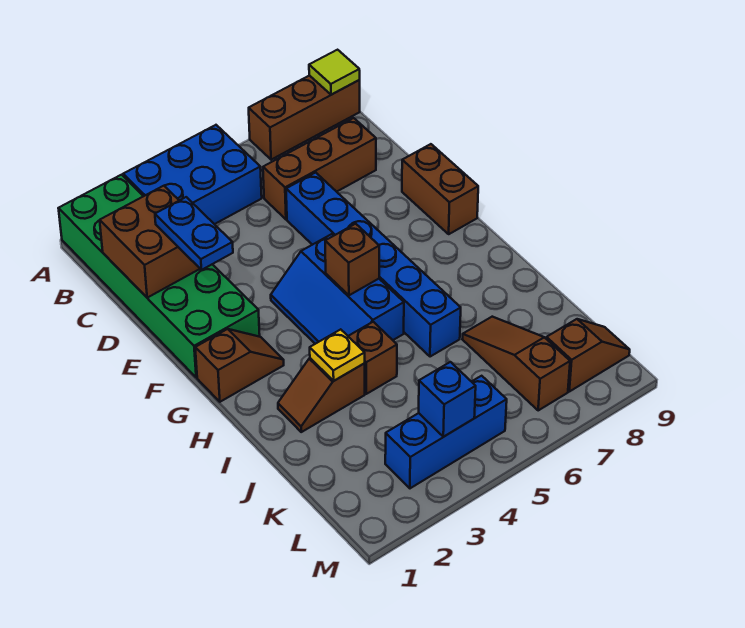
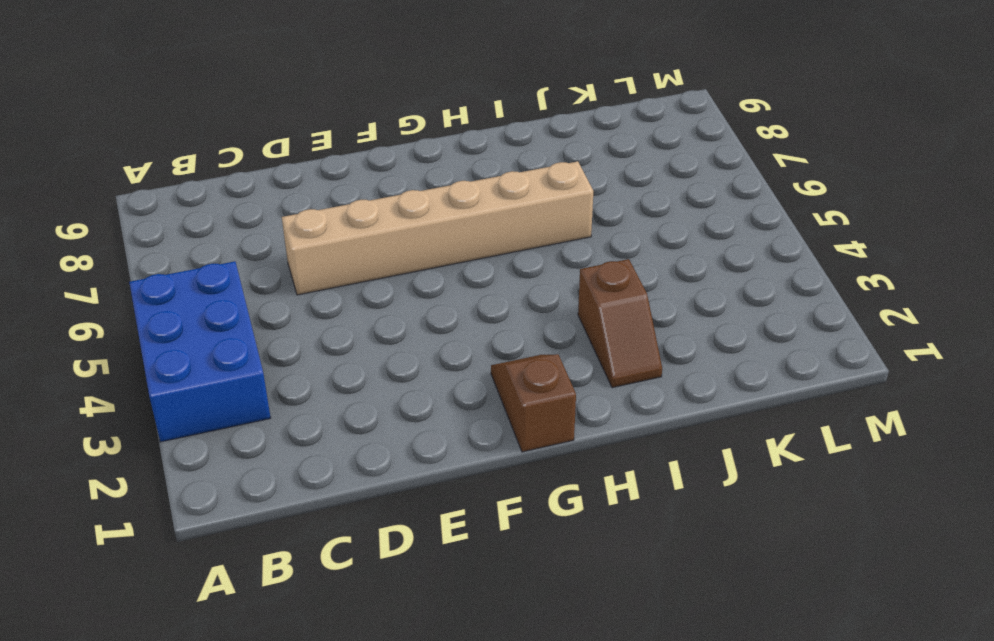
tan 1x6 brick [282,161,593,295] -> blue 1x6 brick [286,173,461,357]
none -> green 2x6 brick [58,175,260,377]
none -> brown 1x3 brick [249,75,360,160]
none -> brown 1x3 brick [263,118,376,219]

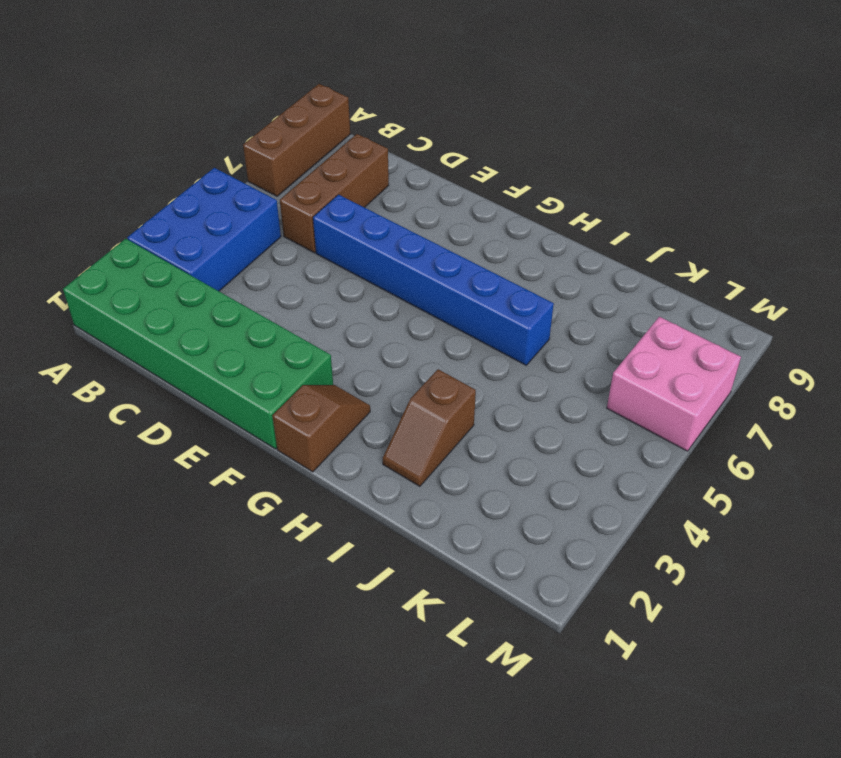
pink 2x2 brick [607,317,741,451] -> brown 1x3 slope [462,317,570,410]
none -> brown 1x2 brick [402,144,478,234]
none -> blue 2x3 slope [271,234,404,344]
none -> brown 1x1 brick [348,322,397,394]

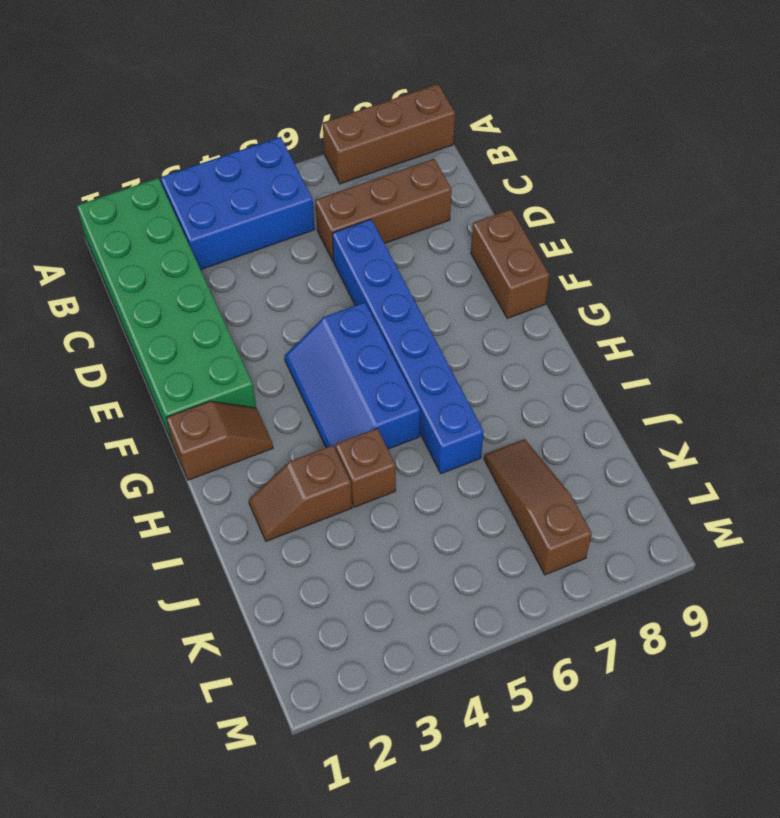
none -> blue 1x3 brick [385,376,507,488]
none -> brown 1x2 slope [546,319,630,392]
none -> lime 1x1 tile [309,50,360,95]

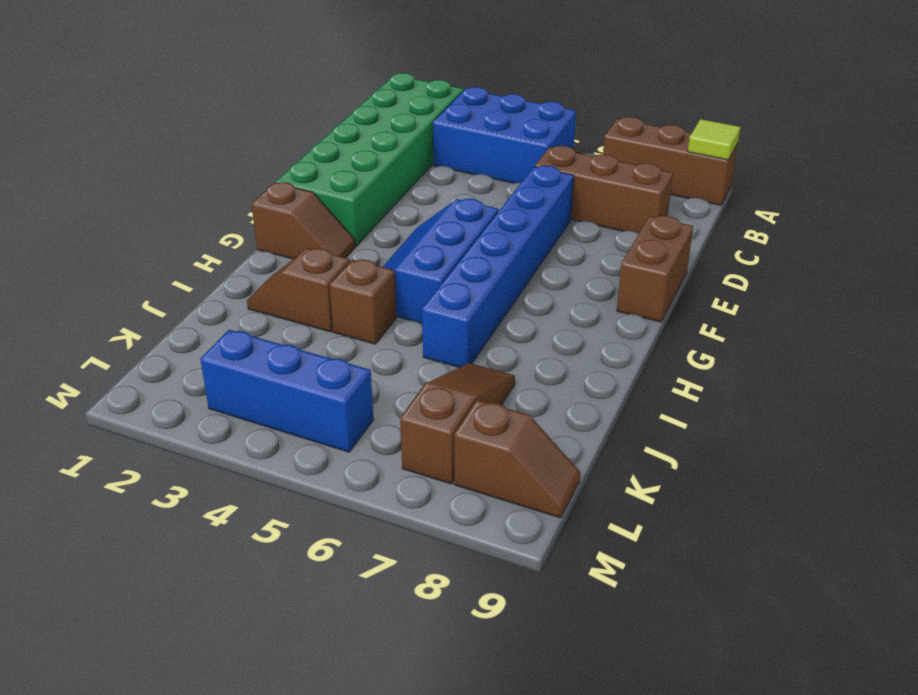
none -> brown 2x2 brick [100,186,200,298]
none -> brown 1x1 brick [325,224,379,295]
none -> yellow 1x1 plate [310,329,365,381]

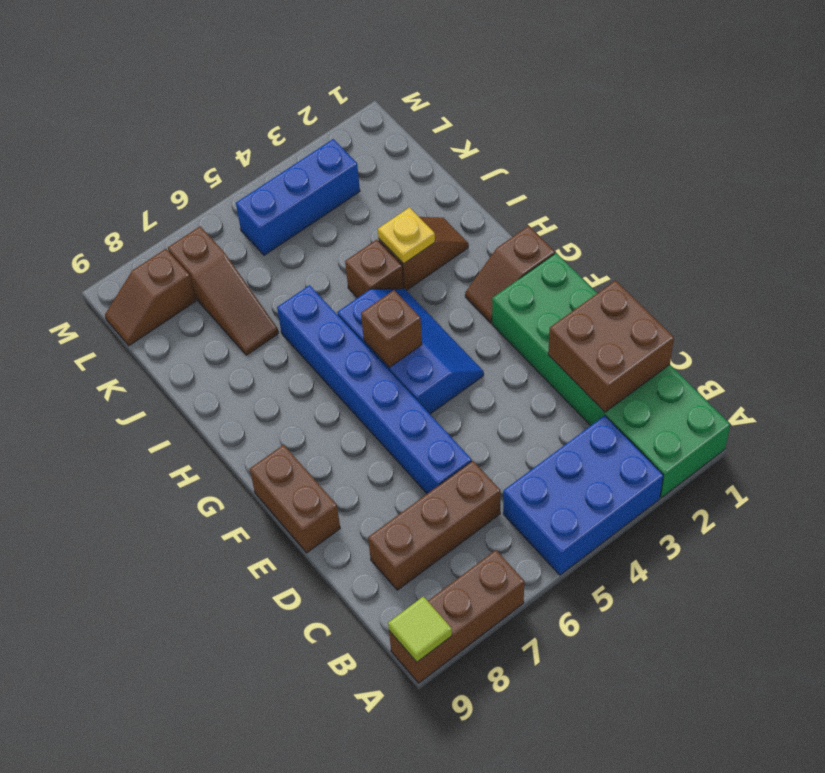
none -> blue 1x1 brick [419,362,476,437]
none -> blue 1x2 plate [155,197,233,270]

